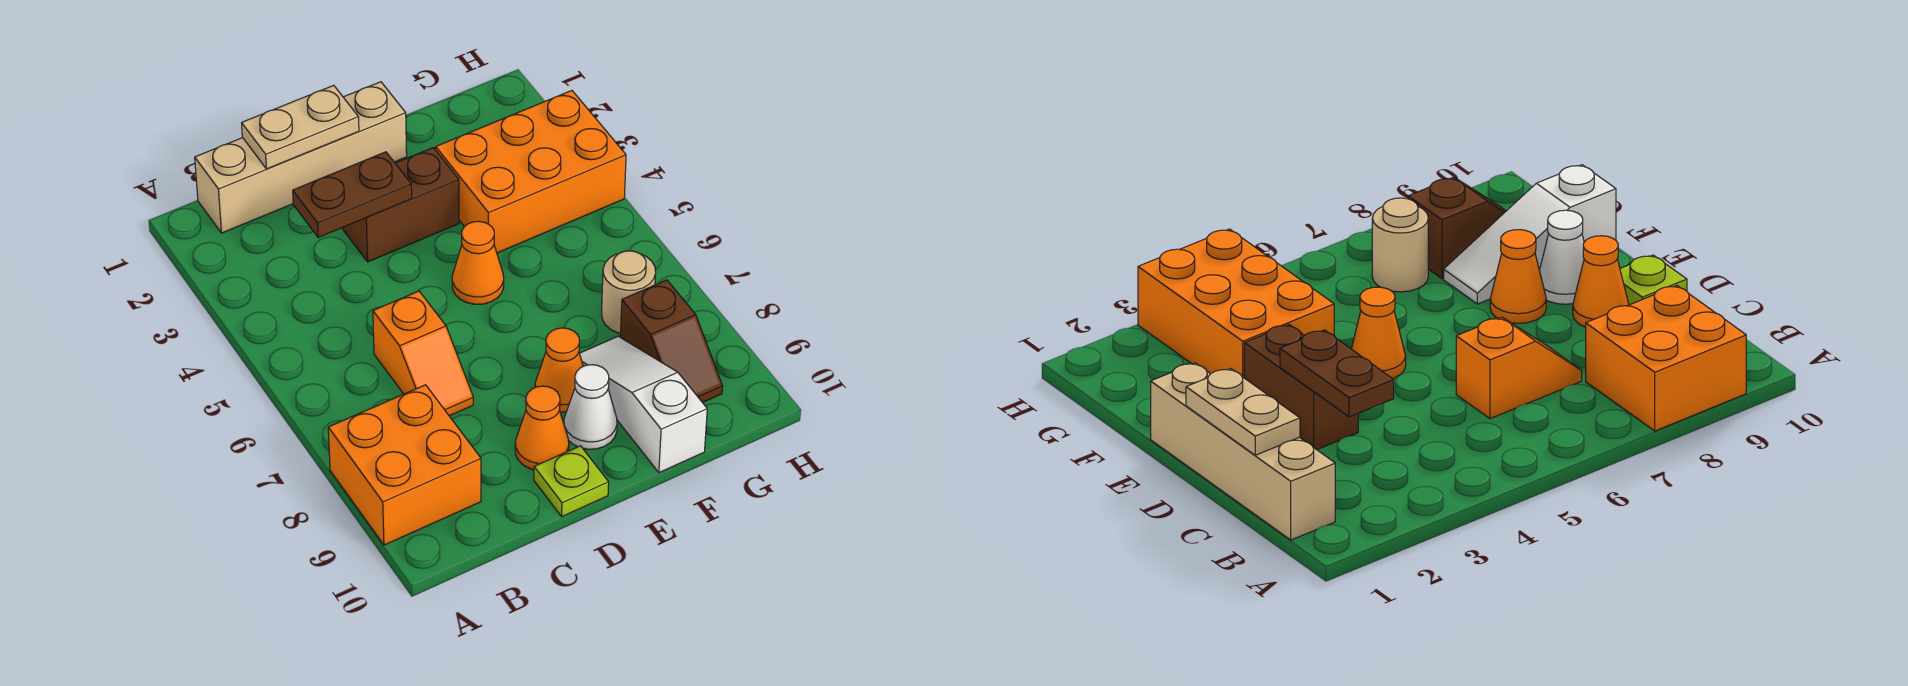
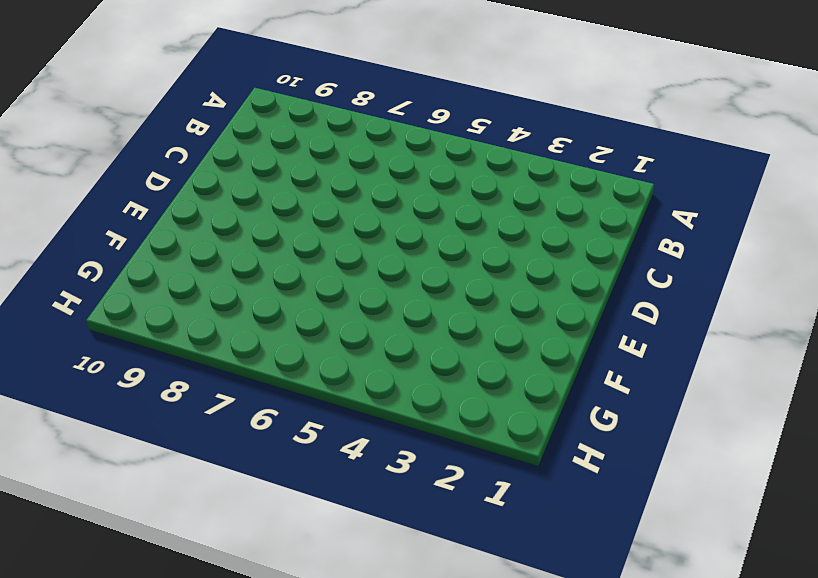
none -> orange 2x2 brick [328,385,481,545]
none -> tan 1x4 brick [195,82,407,233]
none -> orange 1x2 slope [373,291,473,416]

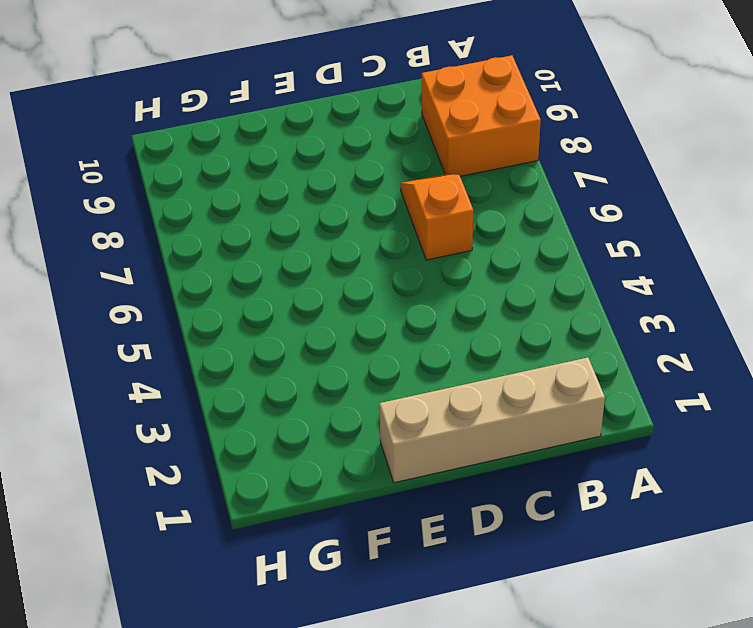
none -> brown 1x2 brick [343,148,459,262]
none -> orange 1x1 cone [515,386,569,470]
none -> lime 1x1 plate [534,446,609,517]

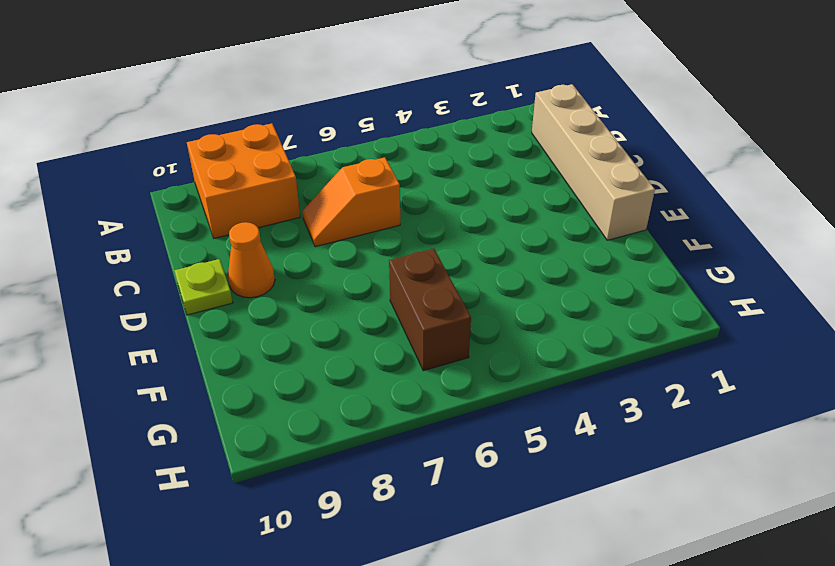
brown 1x2 brick [389,249,471,371] -> brown 1x2 brick moved to [343,148,459,262]
none -> orange 1x1 cone [452,221,504,304]
none -> orange 1x1 cone [535,328,583,412]
none -> white 1x1 cone [564,365,617,449]

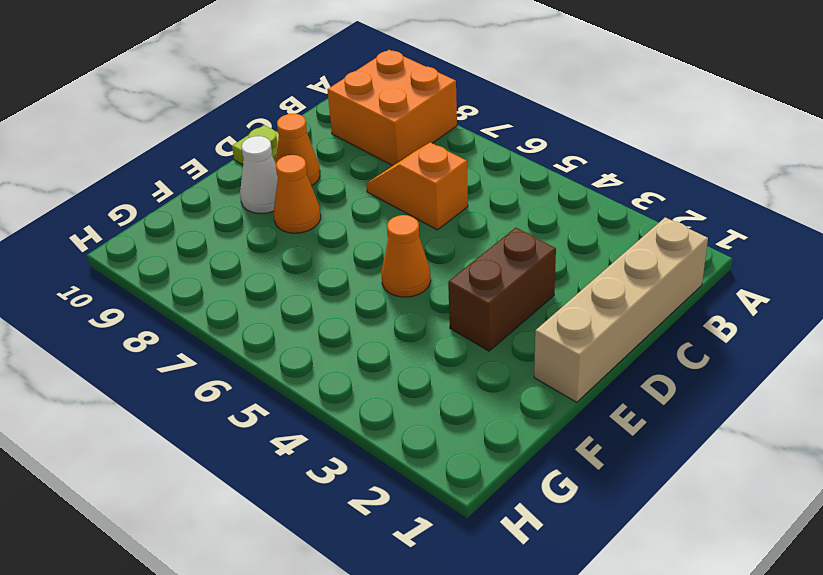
none -> orange 2x3 brick [436,91,626,253]
none -> white 1x3 slope [580,336,707,473]
none -> tan 1x1 round brick [602,251,656,333]

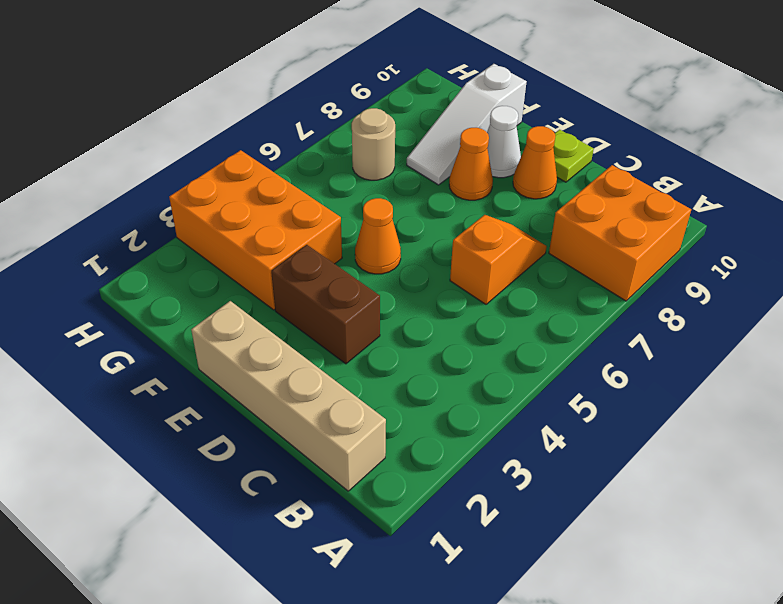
none -> brown 1x2 slope [620,280,723,403]
none -> tan 1x2 plate [242,85,359,169]
none -> brown 1x2 plate [293,152,412,238]

